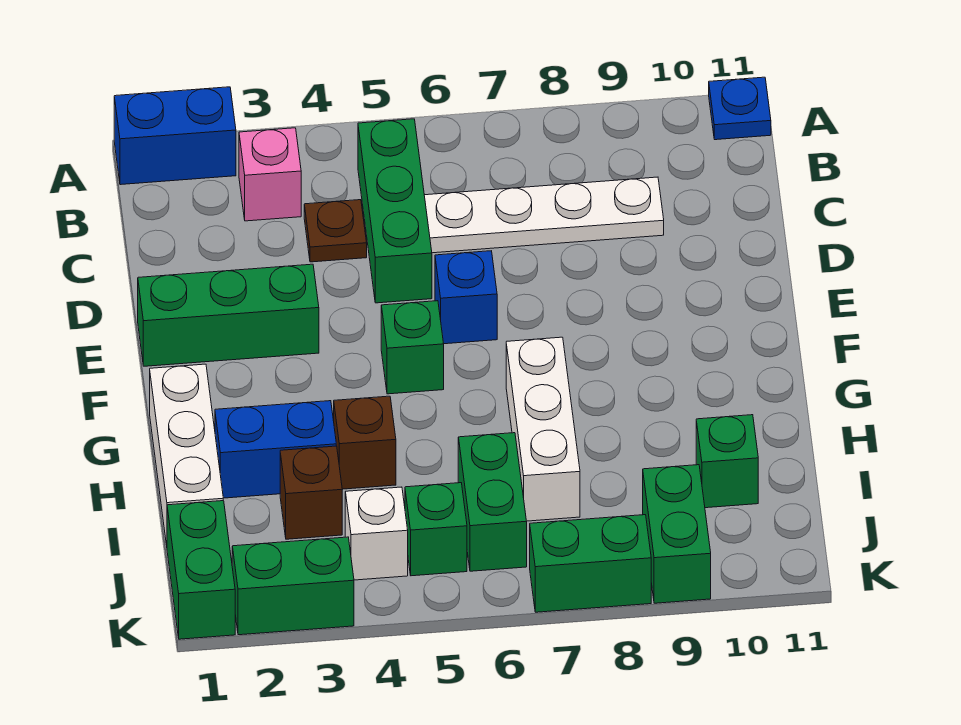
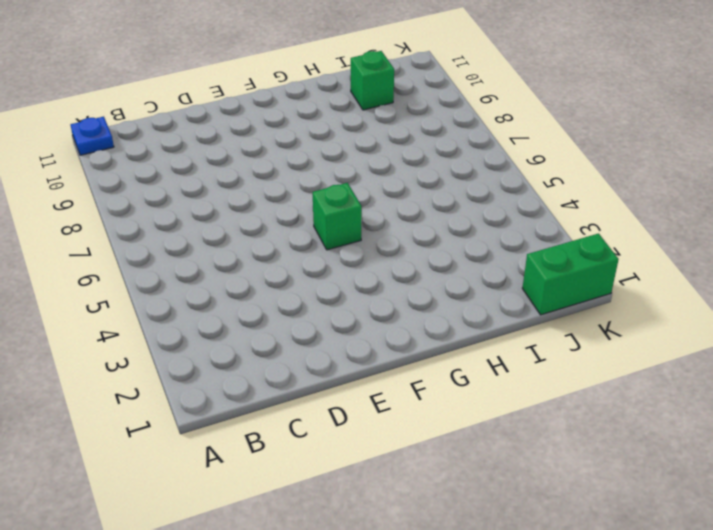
none -> blue 1x2 brick [114,87,236,185]
none -> pink 1x1 brick [239,128,301,221]
none -> green 1x3 brick [358,119,432,303]

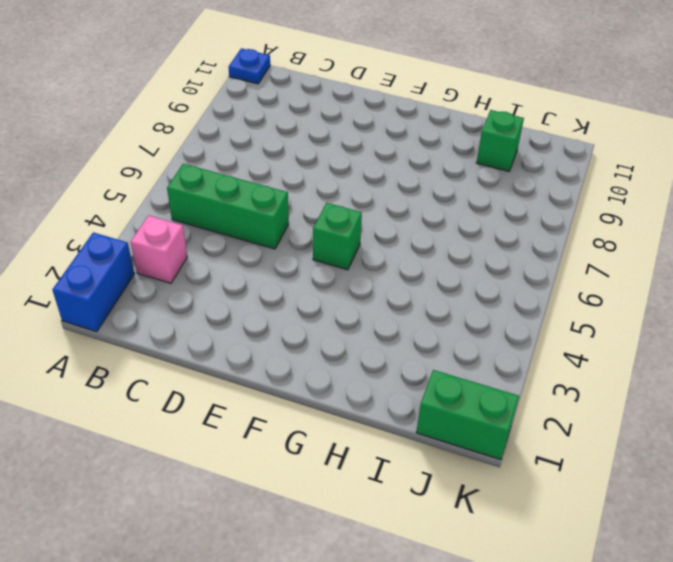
none -> brown 1x1 plate [304,200,367,262]
none -> white 1x4 plate [424,177,664,253]
none -> green 1x3 brick [138,264,319,366]

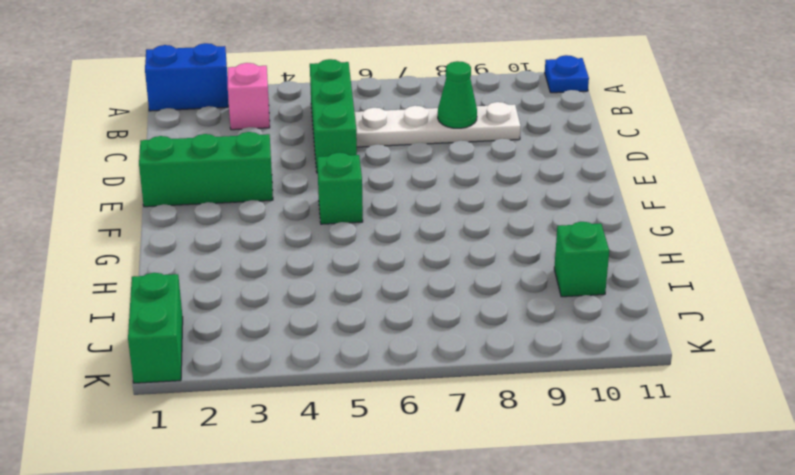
green 1x1 cone [438,61,477,128] -> none
none -> brown 1x1 plate [304,200,367,262]
none -> blue 1x1 brick [435,251,497,344]
none -> white 1x3 brick [150,364,223,545]

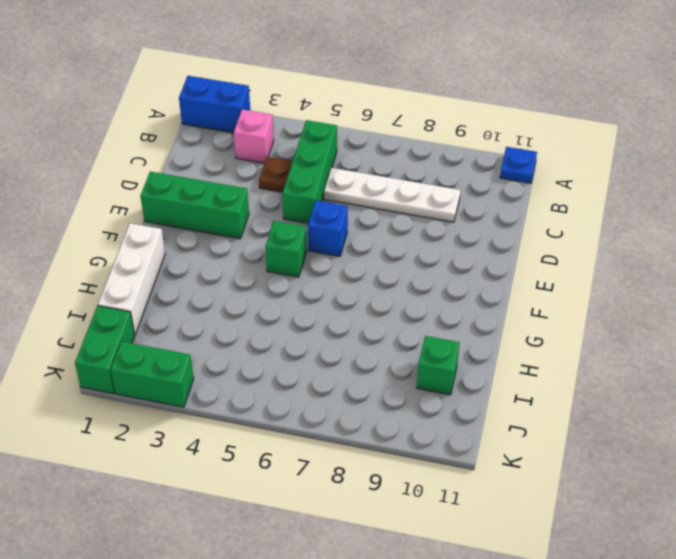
none -> white 1x3 brick [506,337,580,521]
none -> blue 1x2 brick [215,401,336,498]
none -> brown 1x1 brick [334,396,396,489]

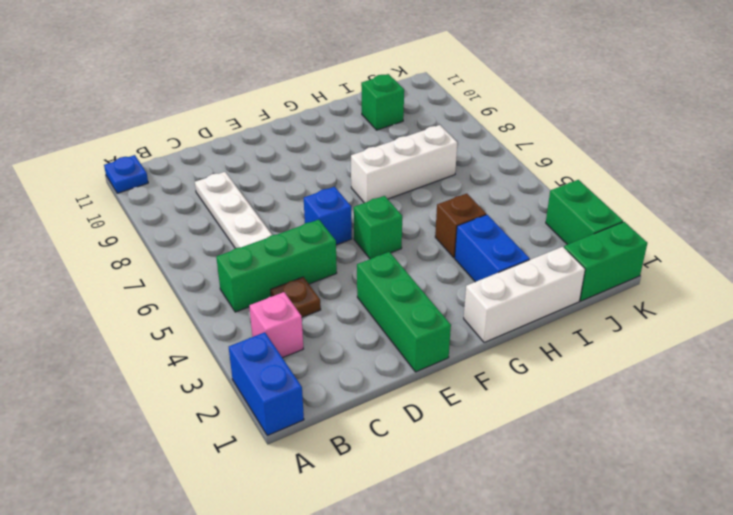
none -> brown 1x1 brick [280,446,342,539]
none -> green 1x2 brick [458,433,527,571]
none -> white 1x1 brick [345,487,408,580]

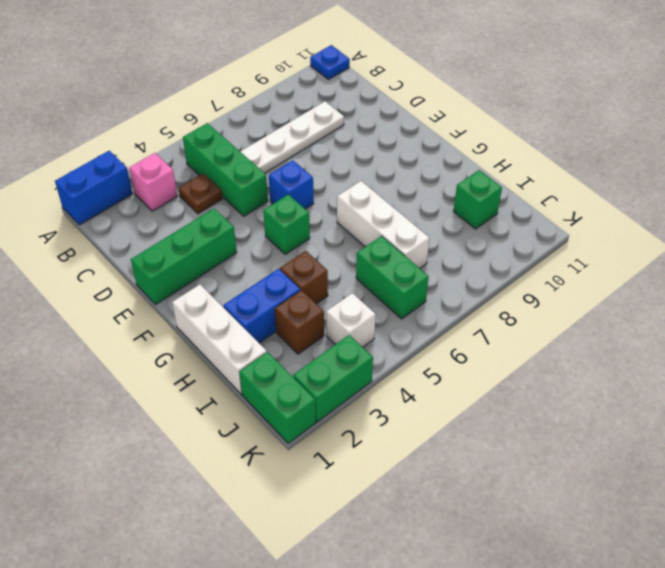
none -> green 1x1 brick [405,483,467,576]
none -> green 1x2 brick [643,465,711,603]
none -> green 1x2 brick [530,515,651,612]

